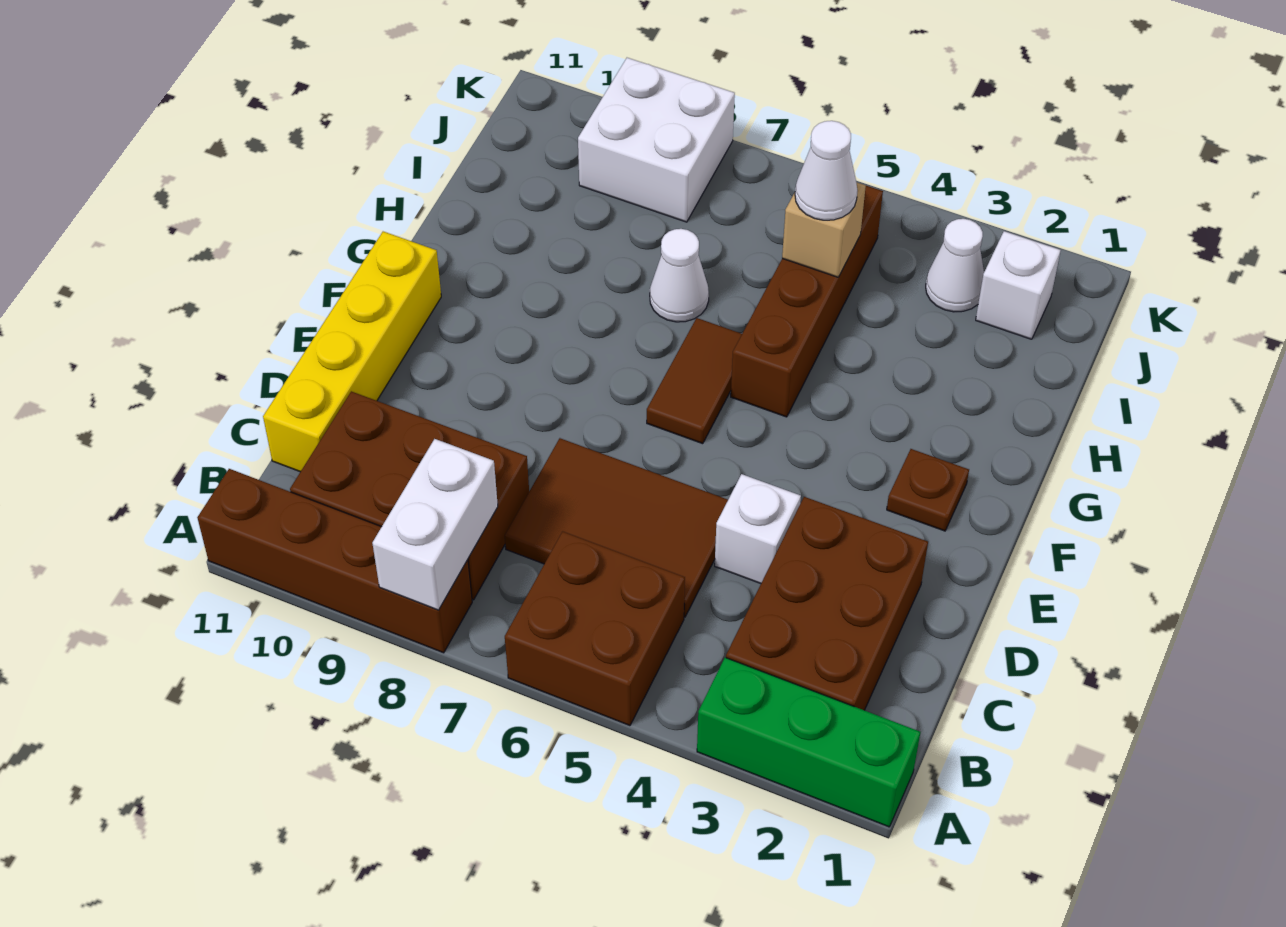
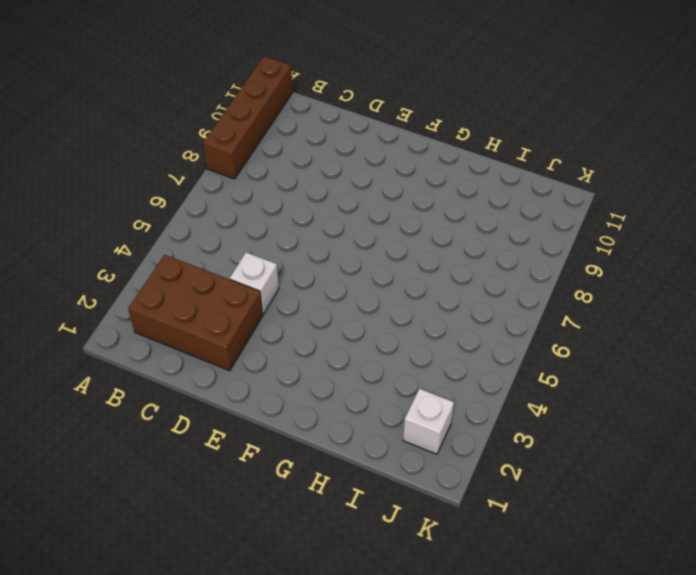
none -> green 1x3 brick [697,658,920,827]
none -> brown 2x2 brick [505,531,685,726]
none -> brown 2x3 brick [290,391,529,600]

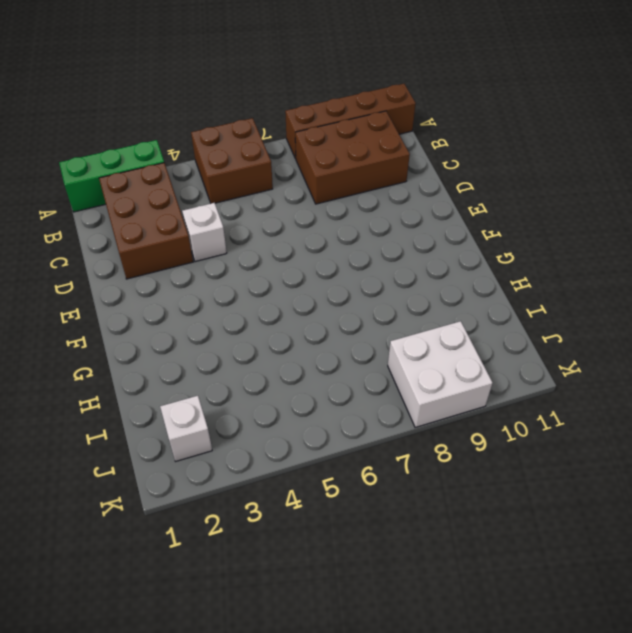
none -> brown 2x3 tile [505,438,728,617]
none -> yellow 1x4 brick [263,232,441,472]
none -> brown 1x1 plate [887,449,969,531]

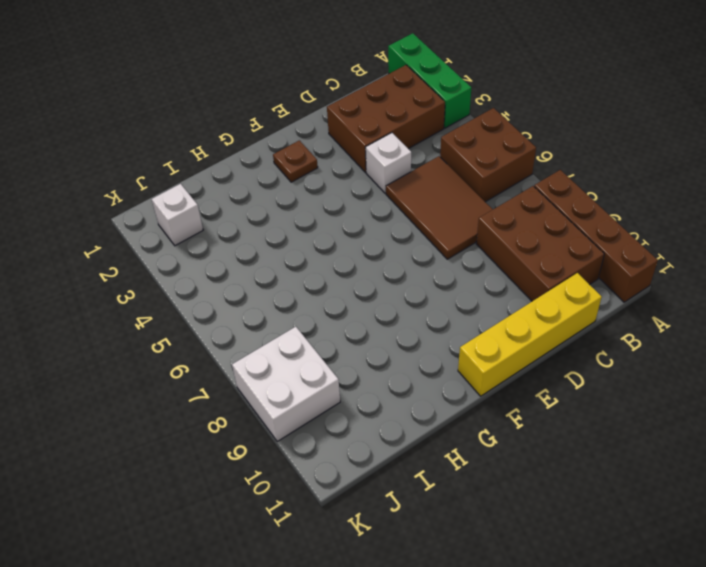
none -> brown 1x2 tile [647,318,742,444]
none -> brown 1x4 brick [731,186,883,417]
none -> white 1x1 cone [650,229,709,322]

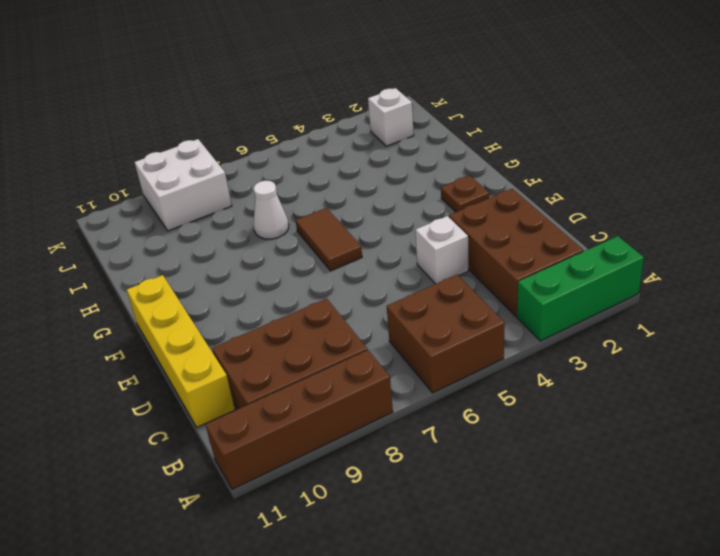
none -> brown 2x3 tile [505,438,728,617]
none -> brown 1x4 brick [731,186,883,417]
none -> white 1x1 cone [926,219,984,312]

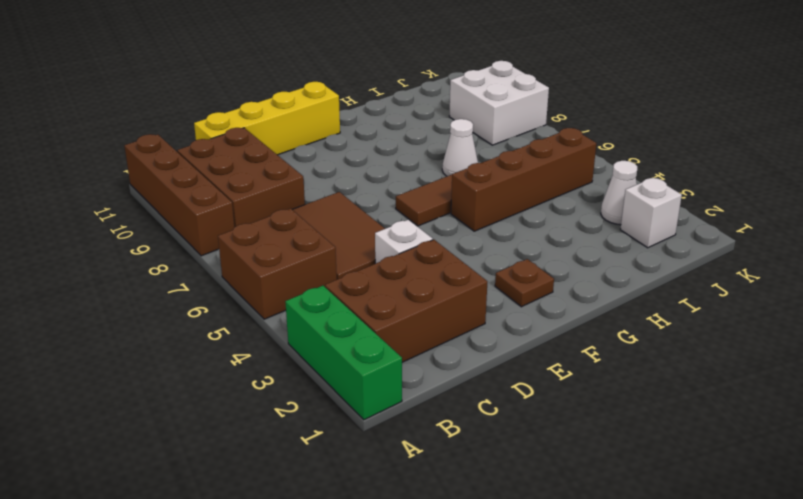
none -> white 1x2 brick [372,439,498,610]
none -> tan 1x1 brick [782,182,866,277]
none -> white 1x1 cone [795,121,858,220]

